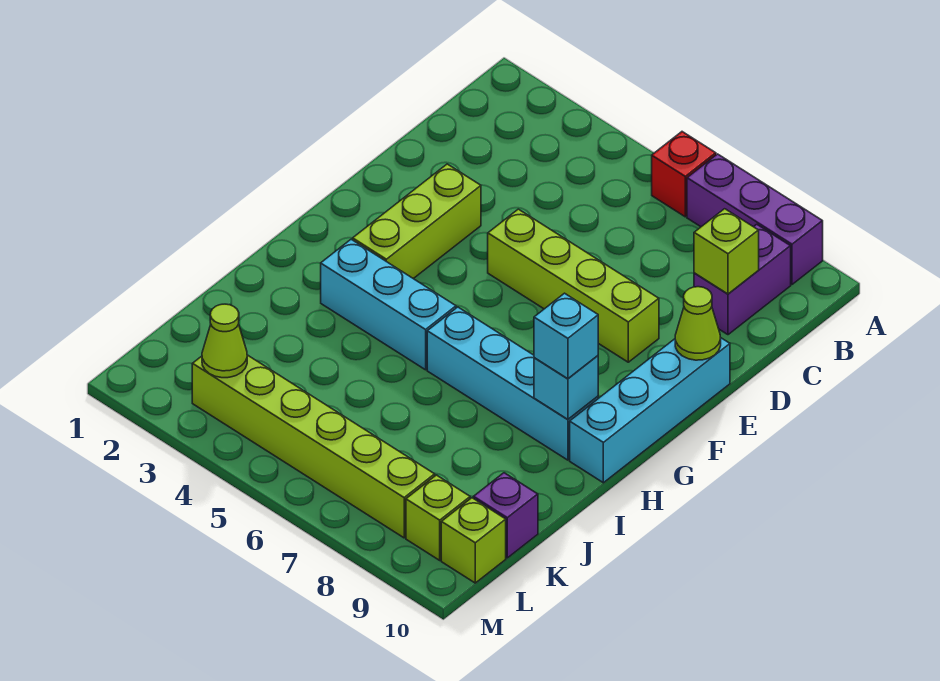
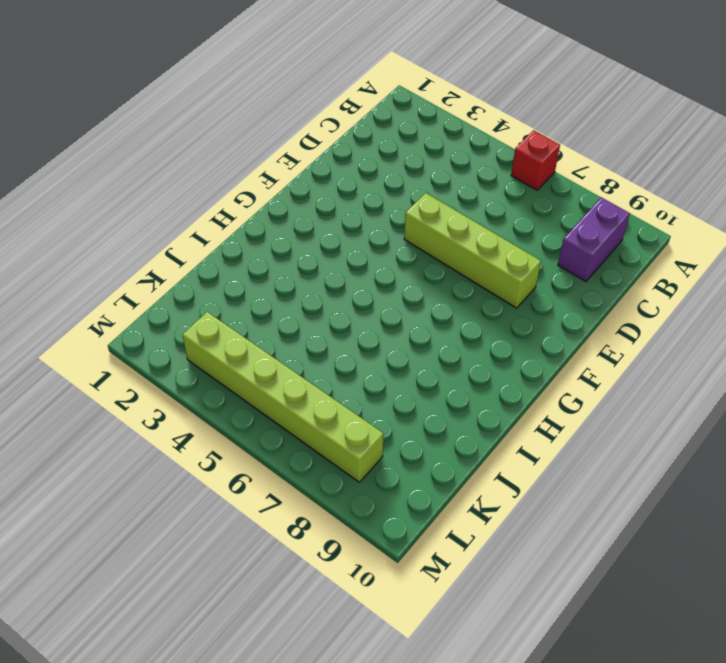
none -> purple 1x3 brick [687,154,823,284]
none -> lime 1x3 brick [353,164,481,279]
none -> cyan 1x4 brick [570,337,730,483]

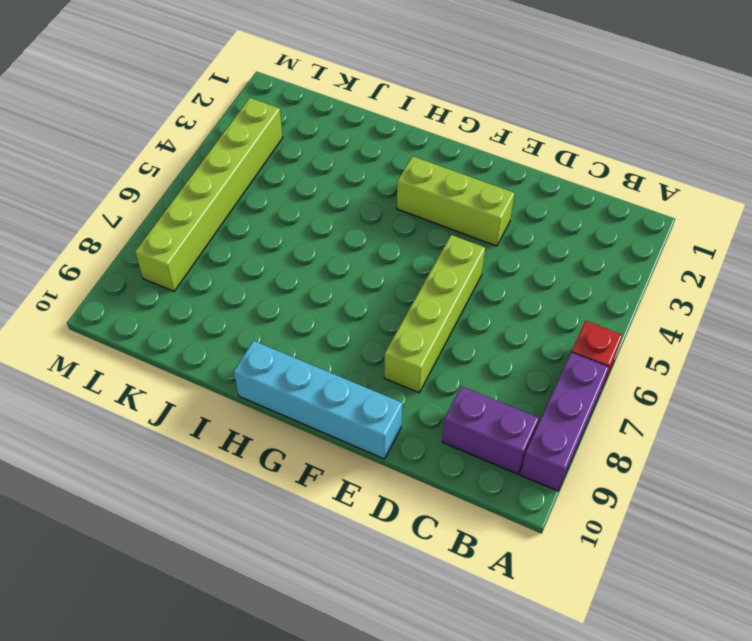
none -> cyan 1x3 brick [321,239,456,370]
none -> cyan 1x4 brick [427,307,598,460]
none -> purple 1x1 brick [473,473,538,558]

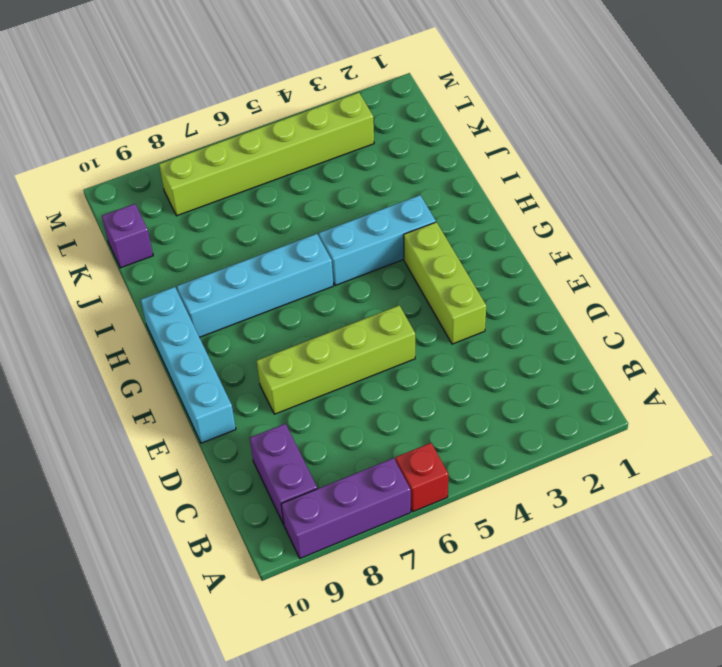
none -> lime 1x1 brick [406,475,470,560]
none -> lime 1x1 brick [441,498,506,583]
none -> lime 1x1 brick [694,209,759,294]

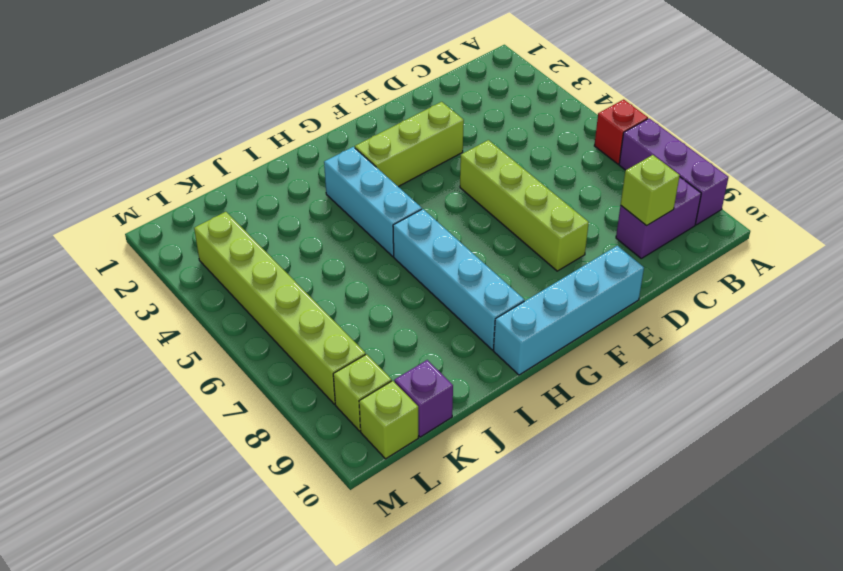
none -> lime 1x1 cone [675,287,721,360]
none -> cyan 1x1 brick [534,356,598,420]
none -> lime 1x1 cone [202,304,247,378]

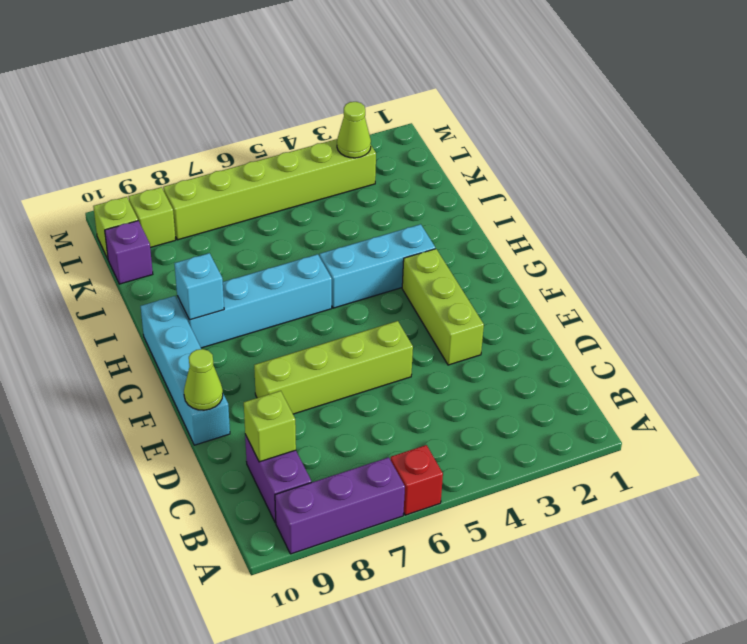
none -> cyan 1x1 brick [534,293,598,379]

